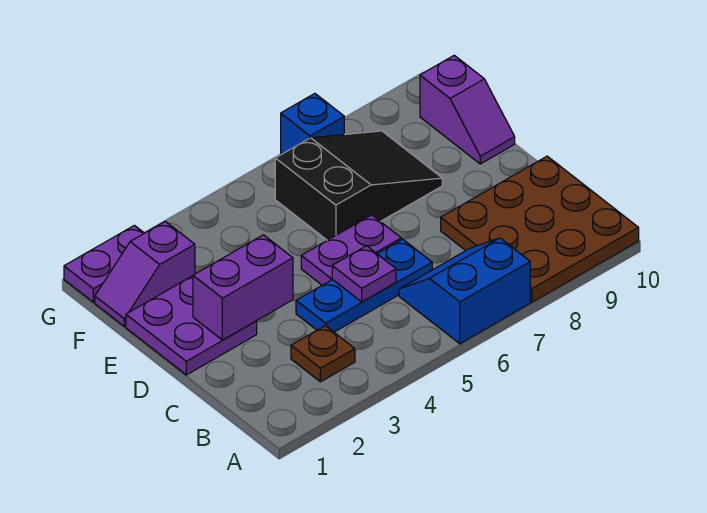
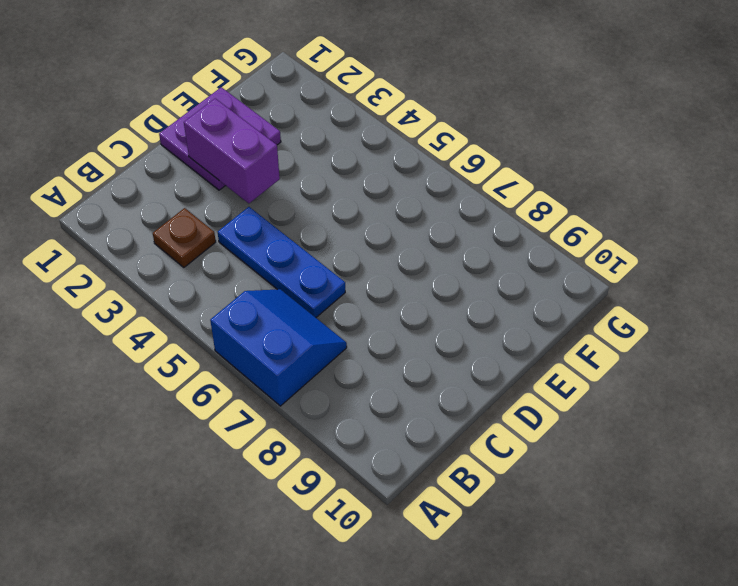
none -> brown 3x3 plate [441,156,639,302]
none -> purple 1x2 plate [301,215,401,285]
none -> black 2x3 slope [275,131,442,240]

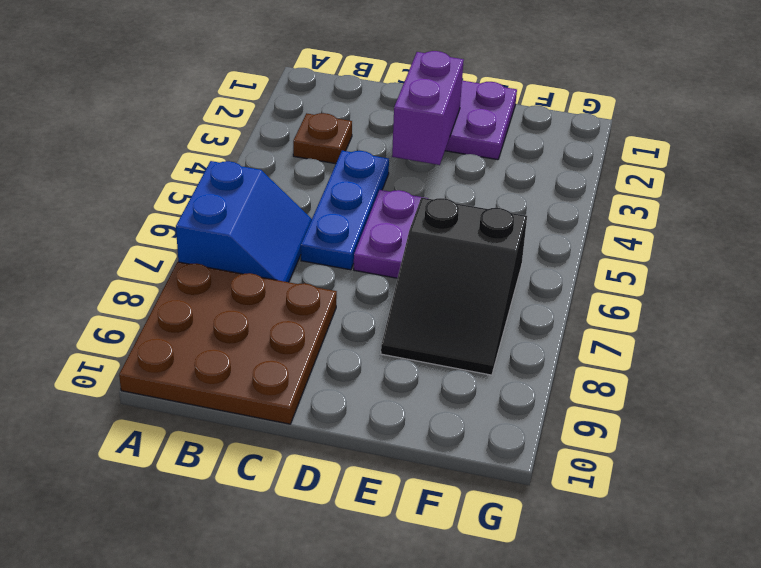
none -> purple 1x2 slope [420,55,515,164]
none -> purple 1x2 slope [95,221,195,326]
none -> purple 1x2 plate [64,225,144,302]

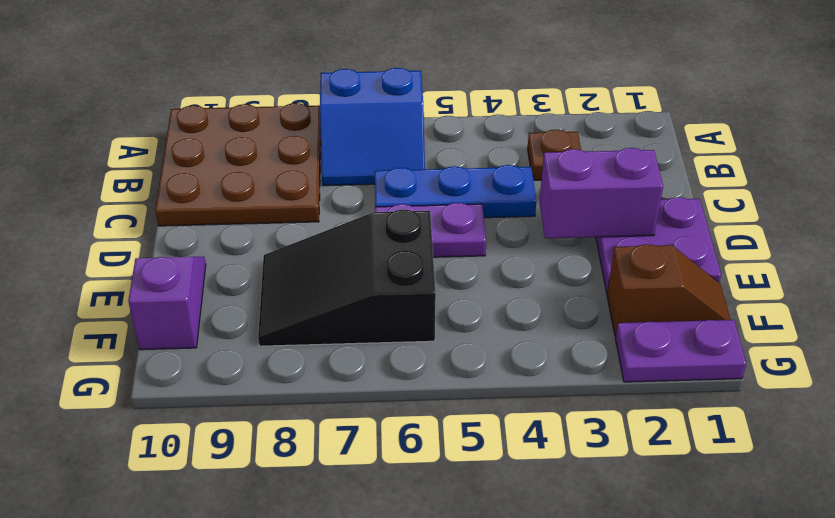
brown 1x2 slope [607,244,730,336] -> purple 1x2 slope [95,221,195,326]
none -> blue 1x1 brick [281,94,344,155]
none -> purple 1x1 plate [332,246,396,302]

